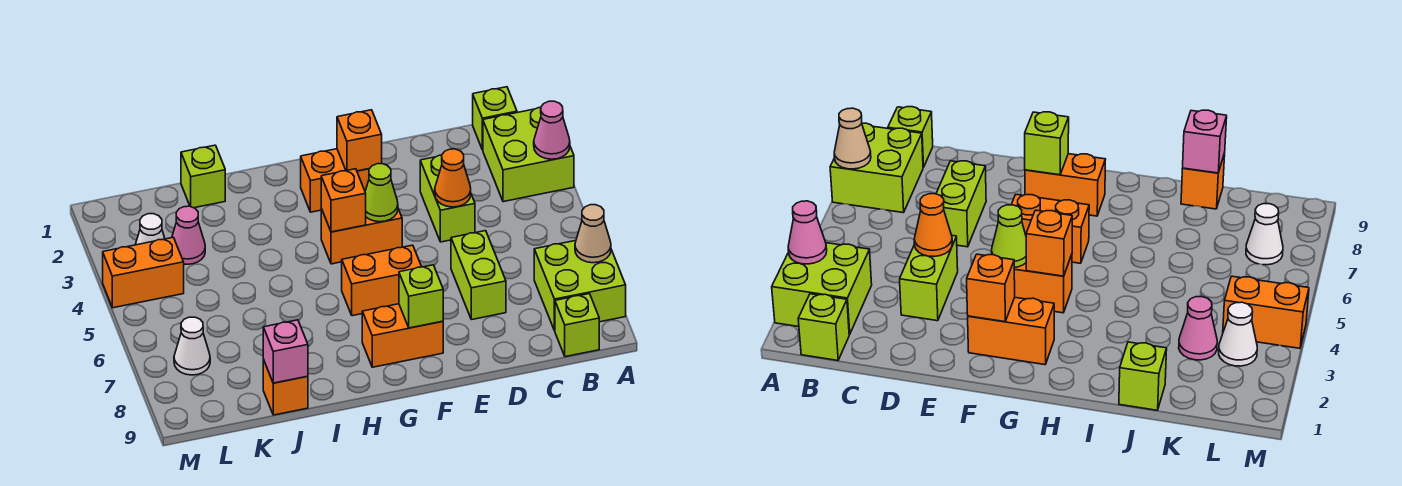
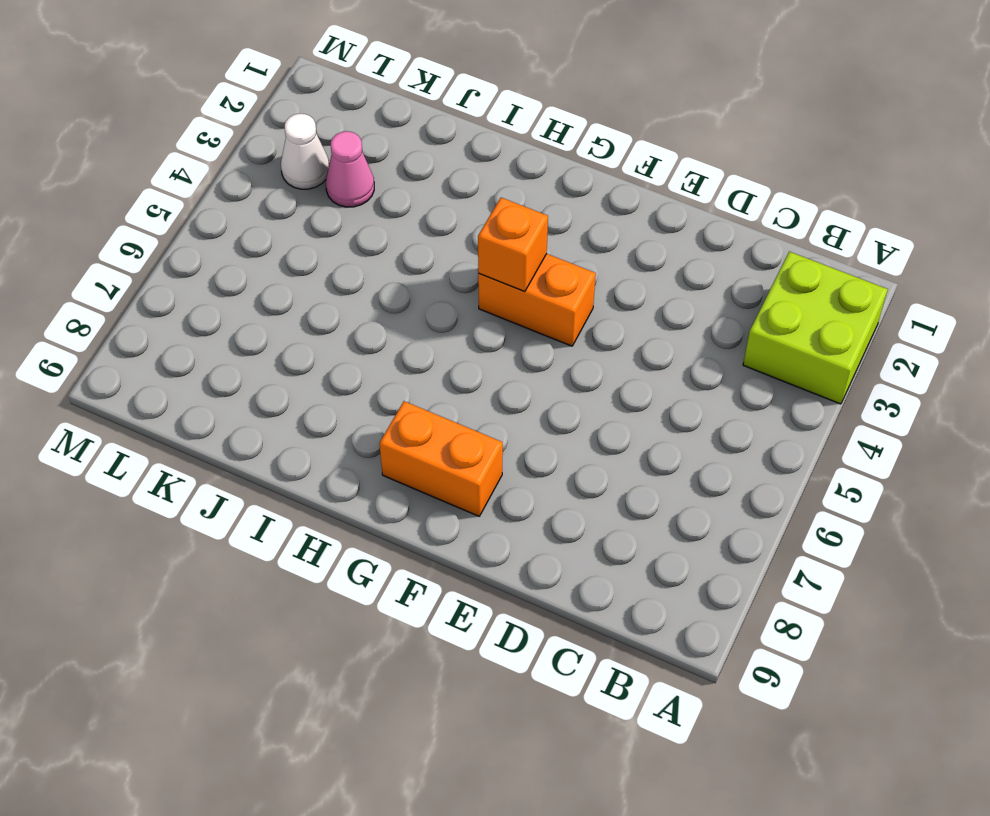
none -> lime 2x2 brick [534,240,626,331]
none -> lime 1x1 brick [473,87,517,150]
none -> lime 1x1 brick [555,294,599,357]

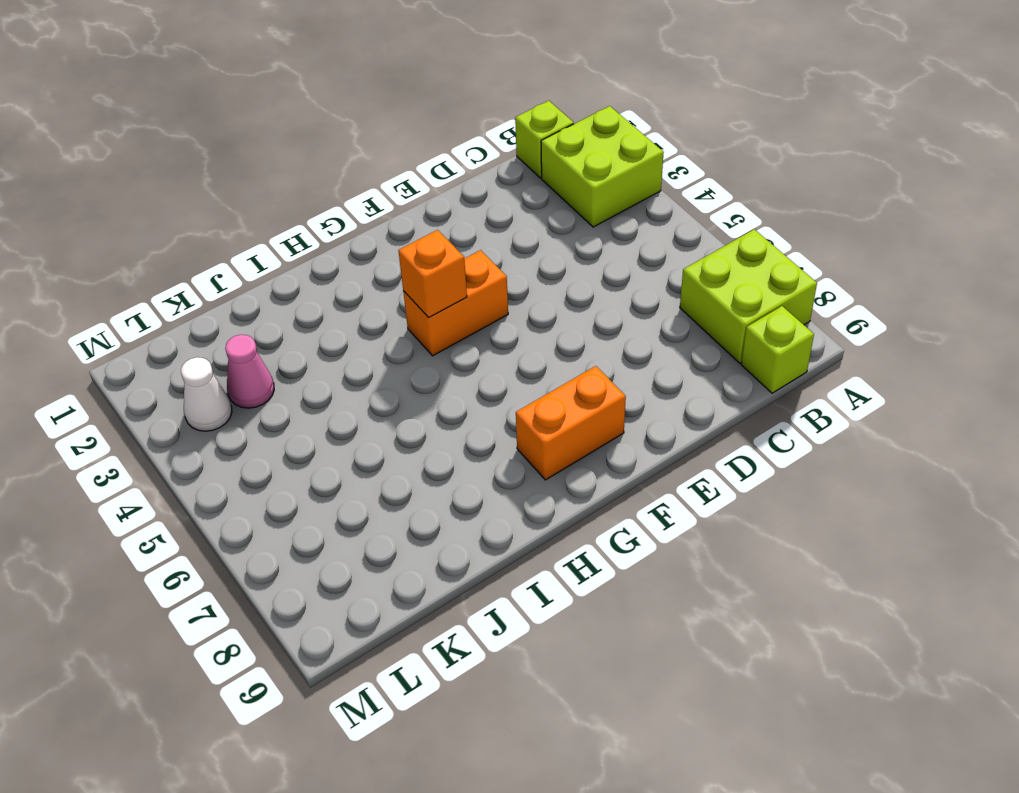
none -> lime 1x2 brick [420,155,475,242]
none -> lime 1x2 brick [451,231,506,320]
none -> orange 1x2 brick [301,149,369,212]

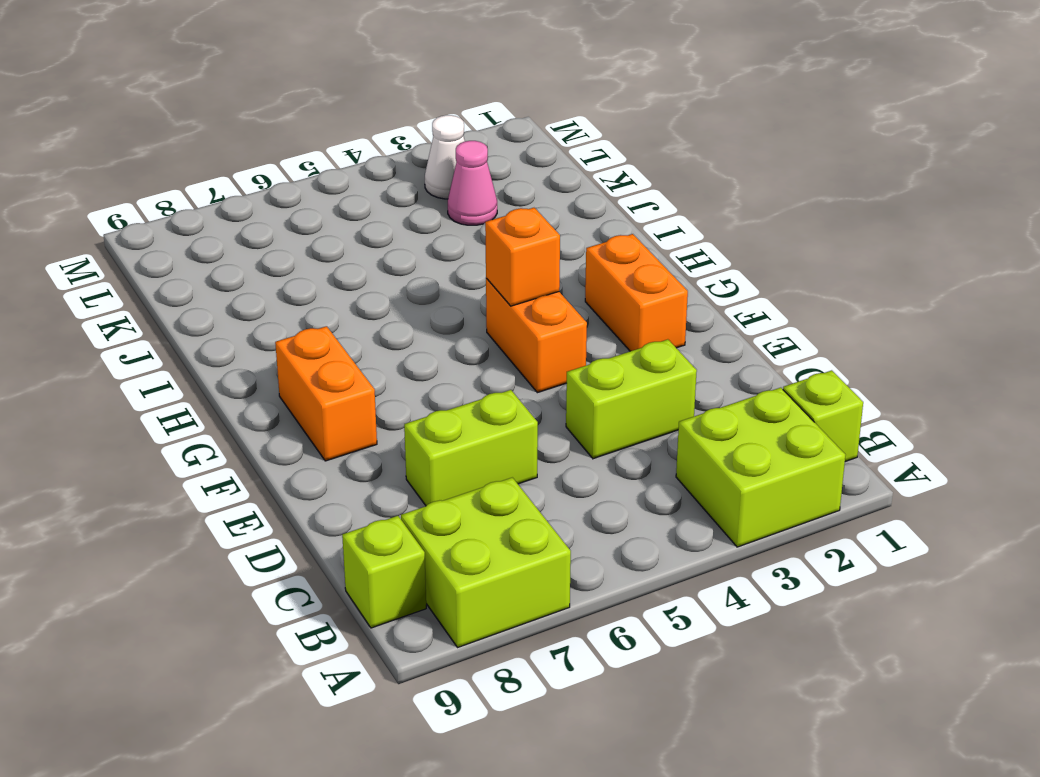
none -> orange 1x2 brick [342,245,422,316]
none -> lime 1x1 brick [181,145,225,208]
none -> orange 1x1 brick [263,359,308,415]

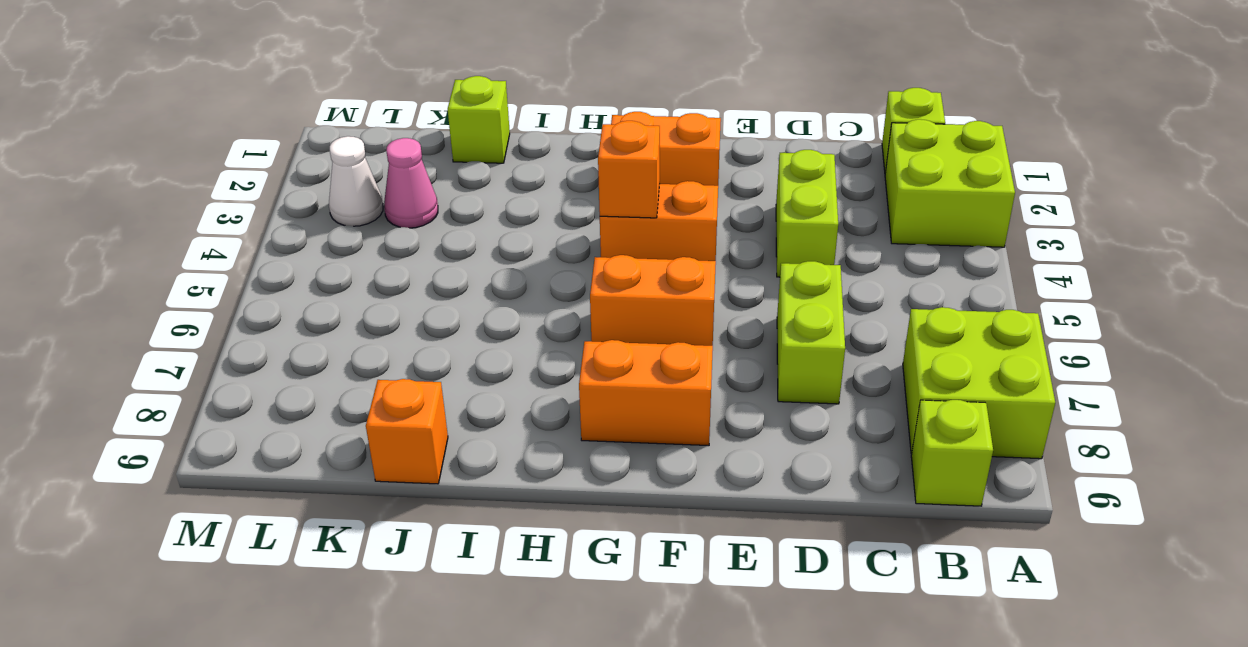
none -> orange 1x2 brick [103,237,184,308]
none -> white 1x1 cone [174,317,210,375]
none -> pink 1x1 cone [534,101,570,159]

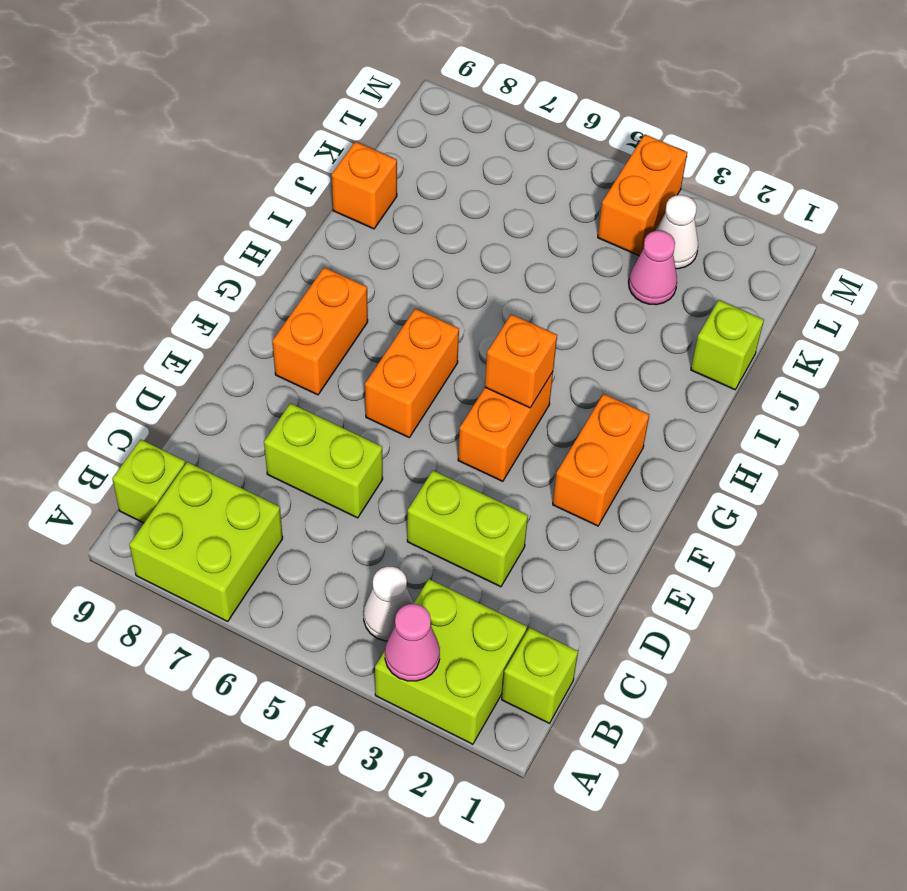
white 1x1 cone [364,567,414,641] -> white 1x1 cone moved to [174,317,210,375]
none -> tan 1x1 cone [575,205,611,263]
none -> orange 1x1 cone [435,149,471,207]
none -> orange 1x1 brick [337,110,382,171]

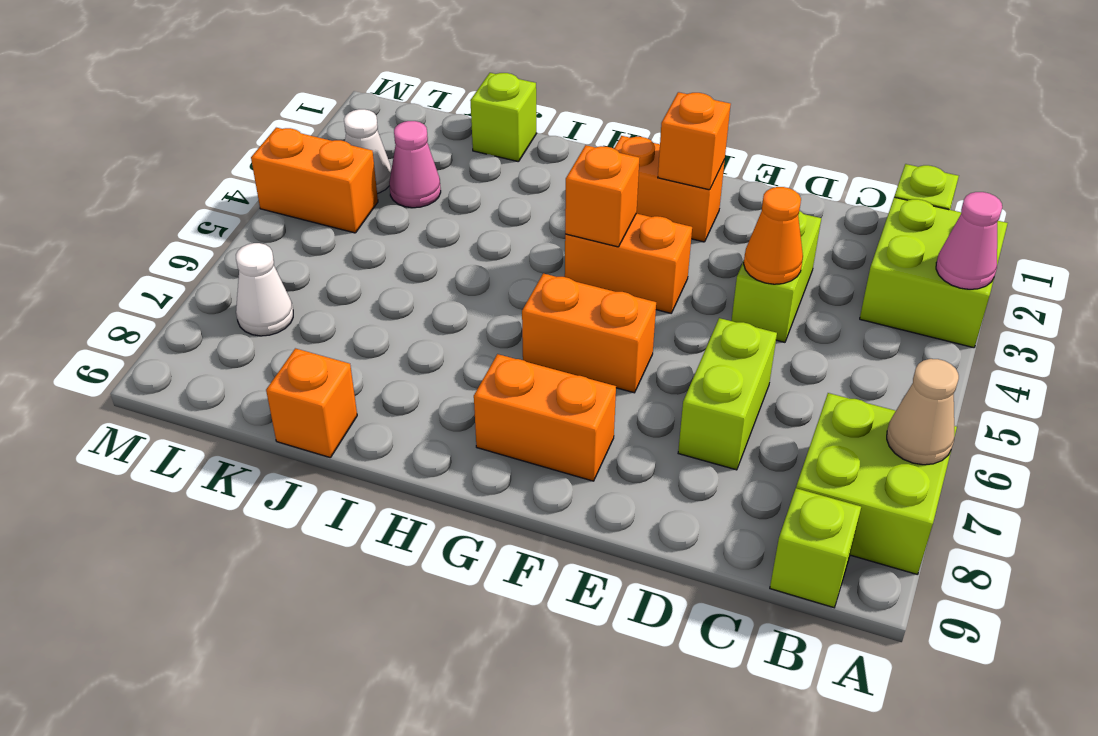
none -> lime 1x1 cone [365,164,398,222]
none -> lime 1x1 brick [399,265,443,328]
none -> pink 1x1 brick [263,320,308,383]

